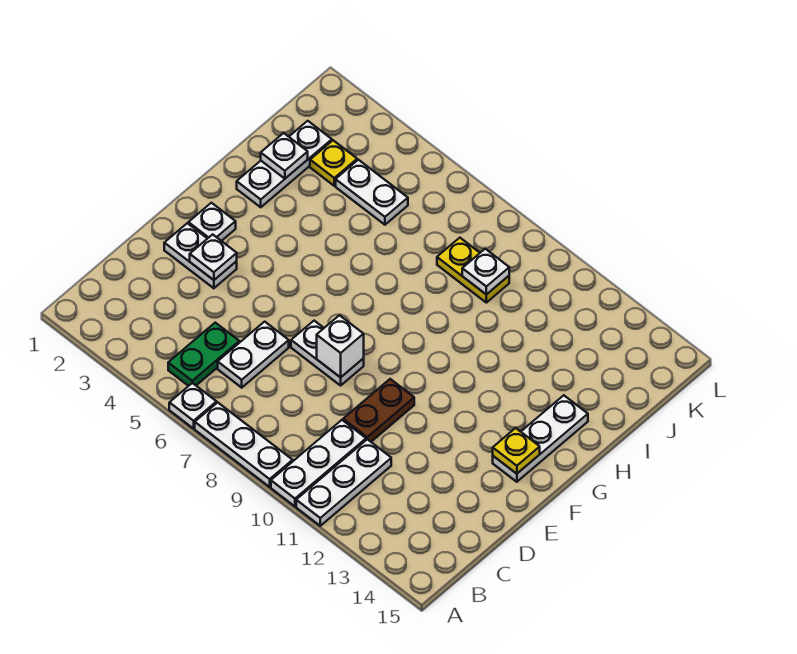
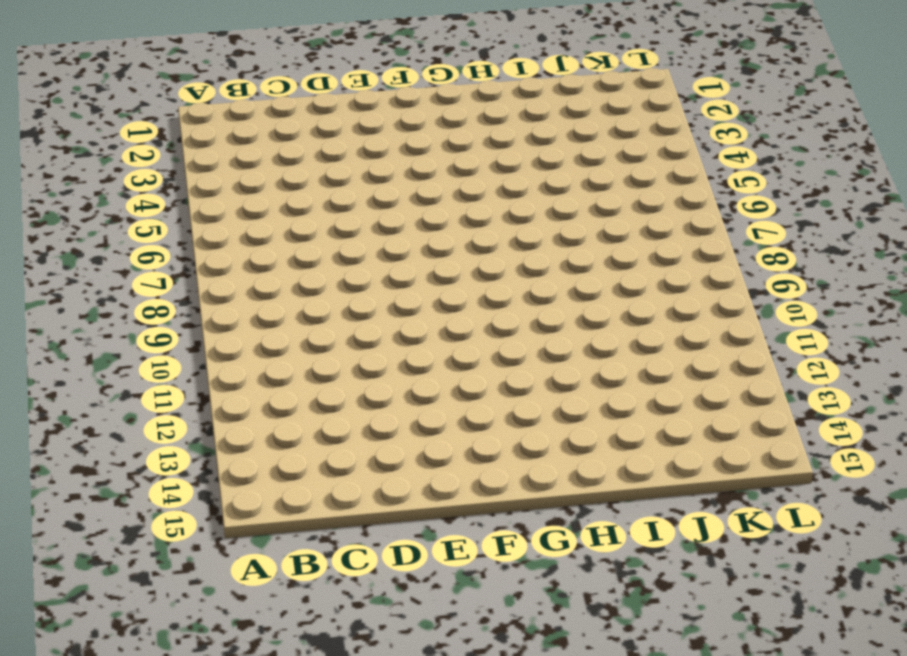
none -> white 1x1 plate [169,383,217,429]
none -> white 1x3 plate [195,403,293,487]
none -> white 1x3 plate [271,420,366,506]

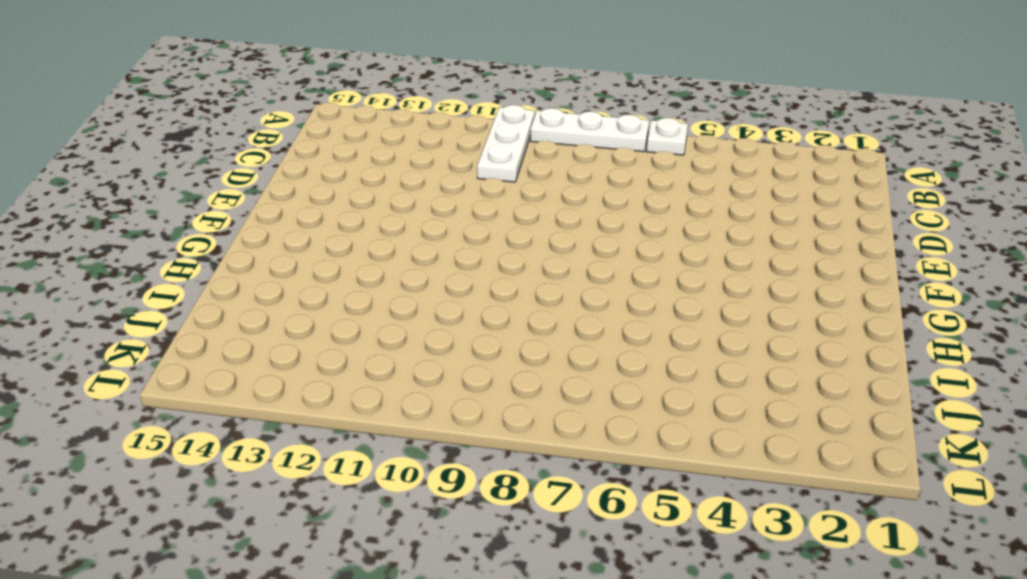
none -> white 1x3 plate [296,439,391,526]
none -> green 1x2 plate [168,323,239,386]
none -> white 1x2 plate [218,322,289,388]

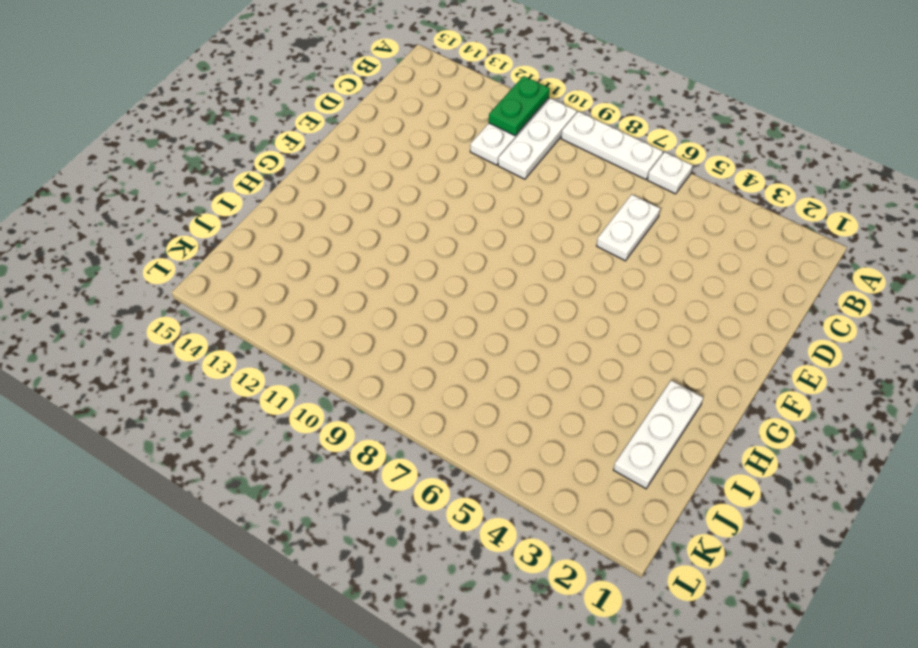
green 1x2 plate [489,76,550,136] -> green 1x2 plate moved to [168,323,239,386]
none -> brown 1x2 plate [343,379,414,442]
none -> white 1x2 plate [164,223,237,288]
none -> white 1x2 plate [291,321,364,385]

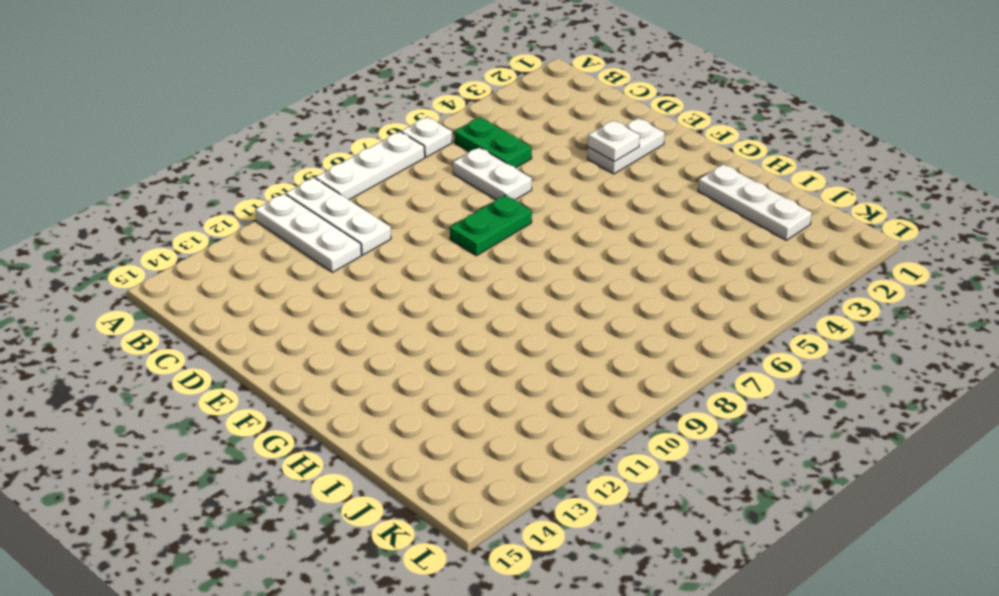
green 1x2 plate [450,195,532,256] -> white 1x2 plate [291,321,364,385]
none -> brown 1x2 plate [343,379,414,442]
none -> white 1x1 plate [188,203,236,241]
none -> white 1x3 plate [493,395,588,482]

